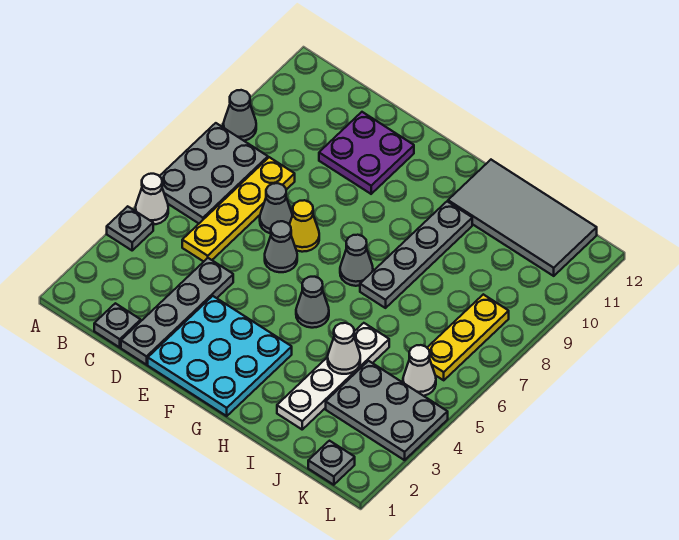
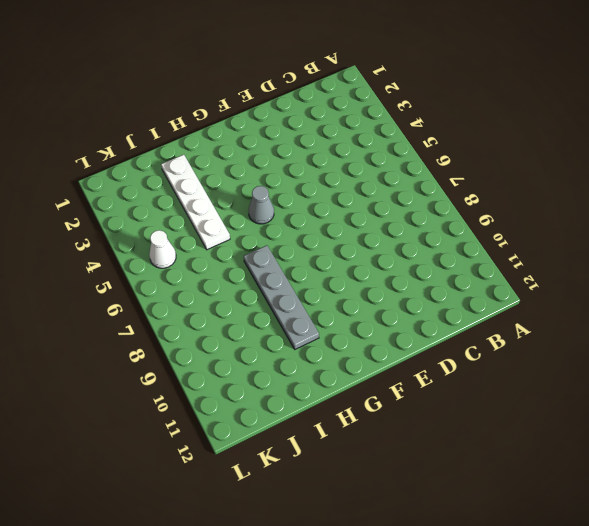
none -> grey 1x1 plate [107,206,153,250]
none -> white 1x1 cone [136,174,168,225]
none -> grey 2x3 plate [160,123,268,223]

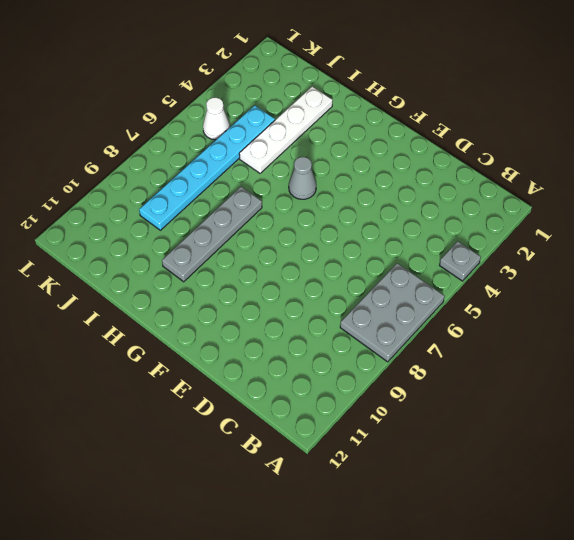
cyan 1x6 plate [139,105,275,230] -> grey 2x3 plate [326,361,448,460]
none -> white 1x1 cone [136,174,168,225]
none -> grey 1x1 cone [223,90,256,141]
none -> grey 1x1 plate [94,303,141,347]

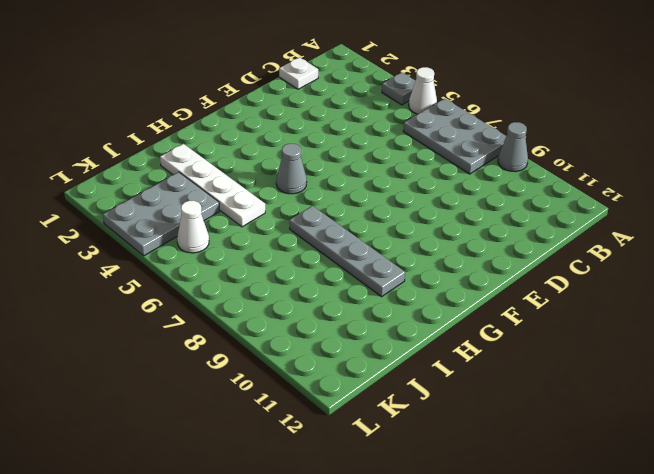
white 1x1 plate [279,57,318,89] -> grey 1x1 plate [94,303,141,347]
none -> yellow 1x4 plate [182,157,295,262]
none -> grey 1x4 plate [121,258,233,365]
none -> grey 1x1 cone [260,183,292,234]

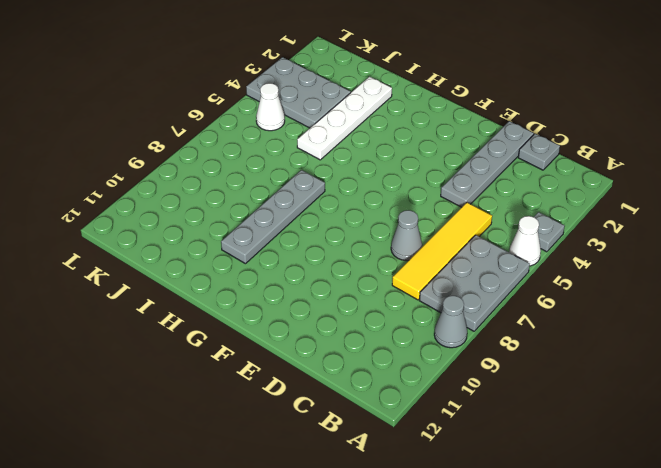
yellow 1x4 tile [392,203,492,300] -> yellow 1x4 plate [182,157,295,262]
none -> purple 2x2 plate [319,112,414,194]
none -> cyan 3x3 plate [148,296,292,416]
none -> grey 1x1 cone [265,221,297,272]

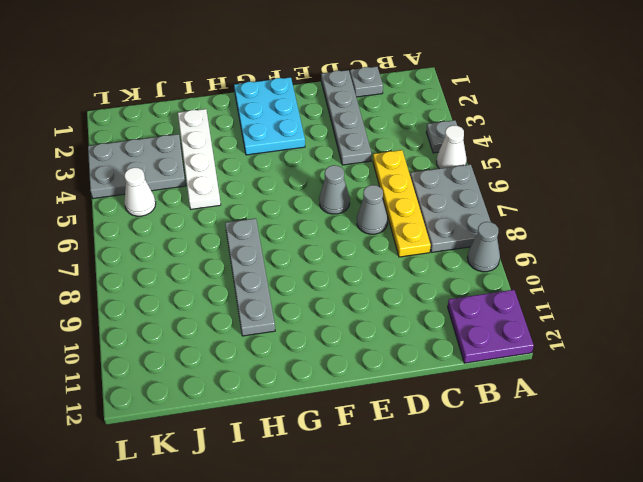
purple 2x2 plate [448,290,534,363] -> purple 2x2 plate moved to [319,112,414,194]
cyan 2x3 plate [234,77,305,155] -> cyan 3x3 plate [148,296,292,416]
none -> yellow 1x1 cone [289,200,319,252]
none -> grey 1x1 cone [296,277,329,328]
none -> grey 1x1 cone [340,235,373,286]

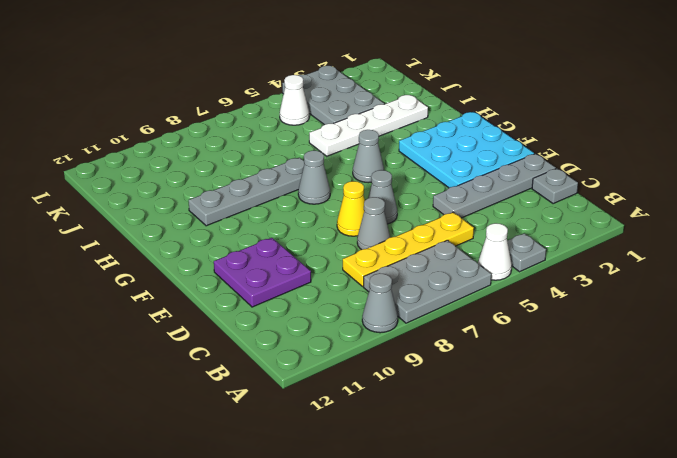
none -> grey 2x4 tile [448,160,597,276]
none -> grey 1x1 plate [308,441,355,485]
none -> yellow 1x3 plate [427,294,509,380]

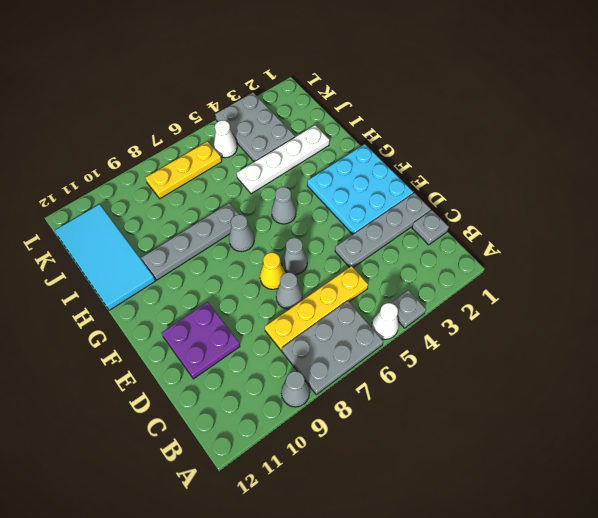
cyan 2x4 tile [55,204,155,310] -> grey 2x4 tile [448,160,597,276]
none -> grey 1x1 plate [308,441,355,485]
none -> white 1x1 cone [328,323,360,374]

